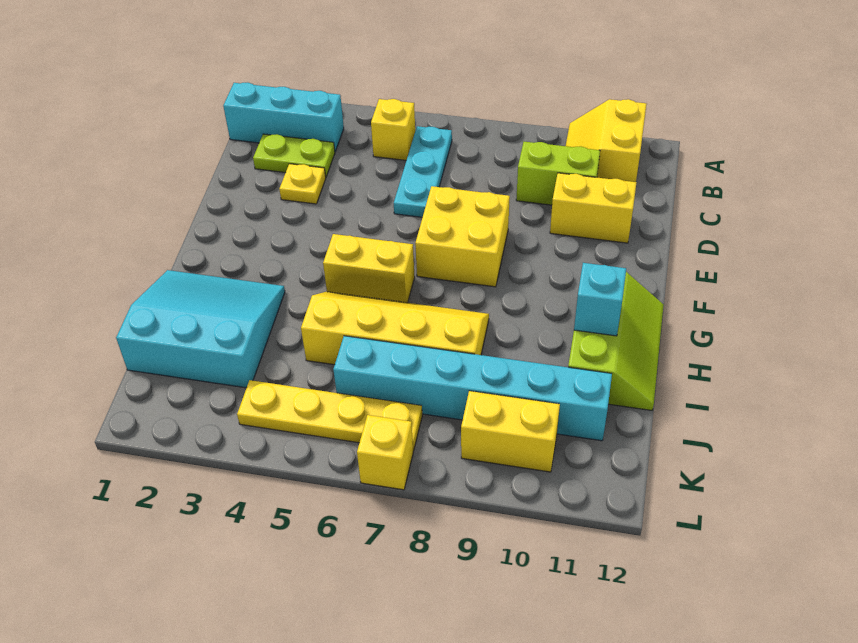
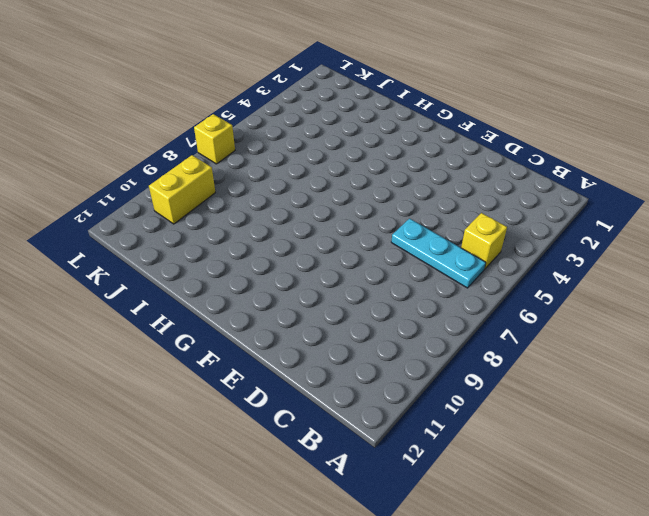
none -> yellow 2x2 slope [566,99,647,182]
none -> cyan 1x3 brick [223,83,344,151]
none -> lime 1x2 plate [253,134,335,177]

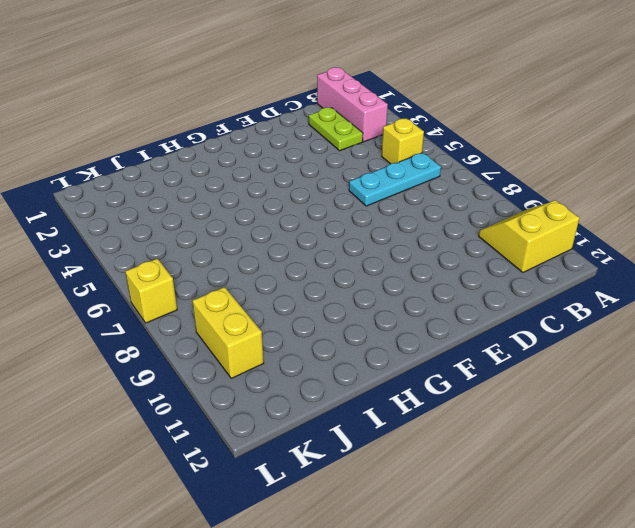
pink 1x3 brick [317,67,388,142] -> cyan 1x3 brick [223,83,344,151]
none -> lime 1x2 brick [516,142,600,205]
none -> yellow 1x1 plate [279,164,326,204]
none -> yellow 1x2 brick [550,173,637,243]

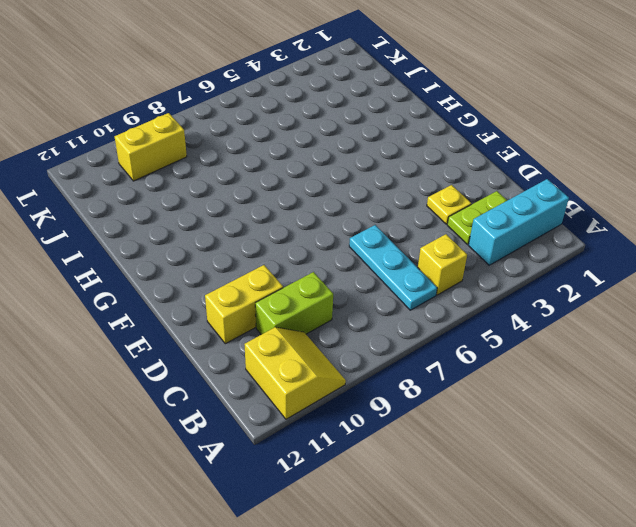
none -> yellow 2x2 brick [415,186,510,287]
none -> yellow 1x2 brick [323,234,415,303]
none -> lime 2x3 slope [568,272,664,410]

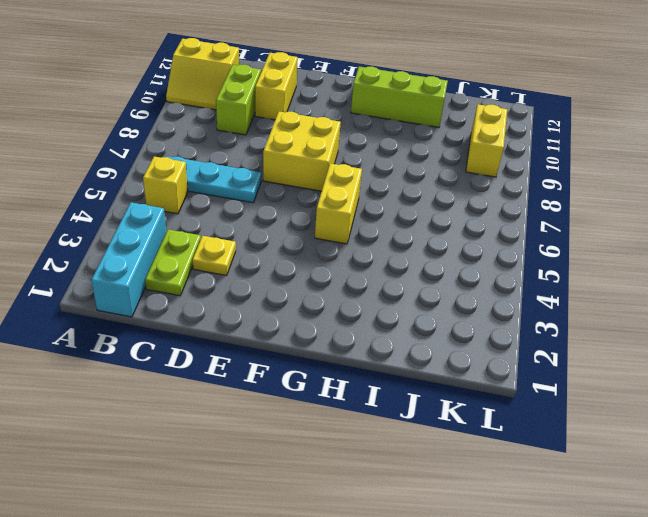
none -> cyan 3x3 slope [116,270,285,388]
none -> yellow 2x4 slope [301,292,489,365]
none -> cyan 1x6 brick [333,336,612,441]

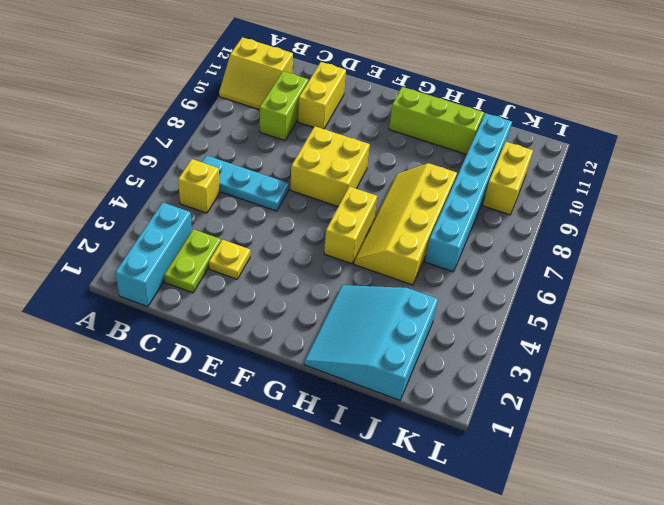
none -> yellow 1x4 plate [237,380,422,451]
none -> yellow 1x1 brick [357,415,413,490]
none -> cyan 1x1 brick [574,263,626,336]

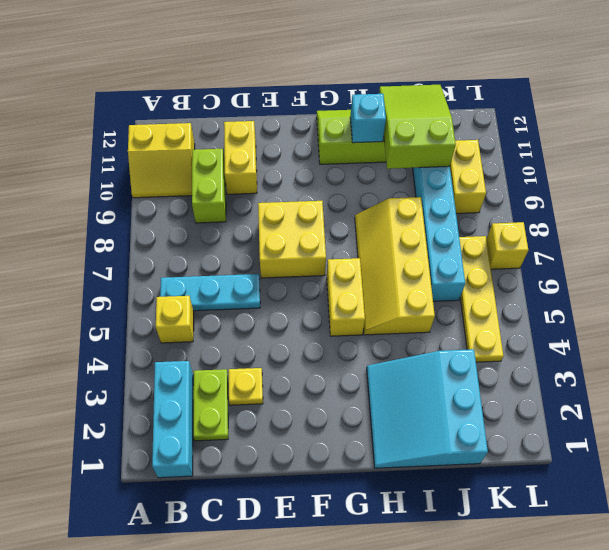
lime 2x3 slope [379,85,456,169] -> none

